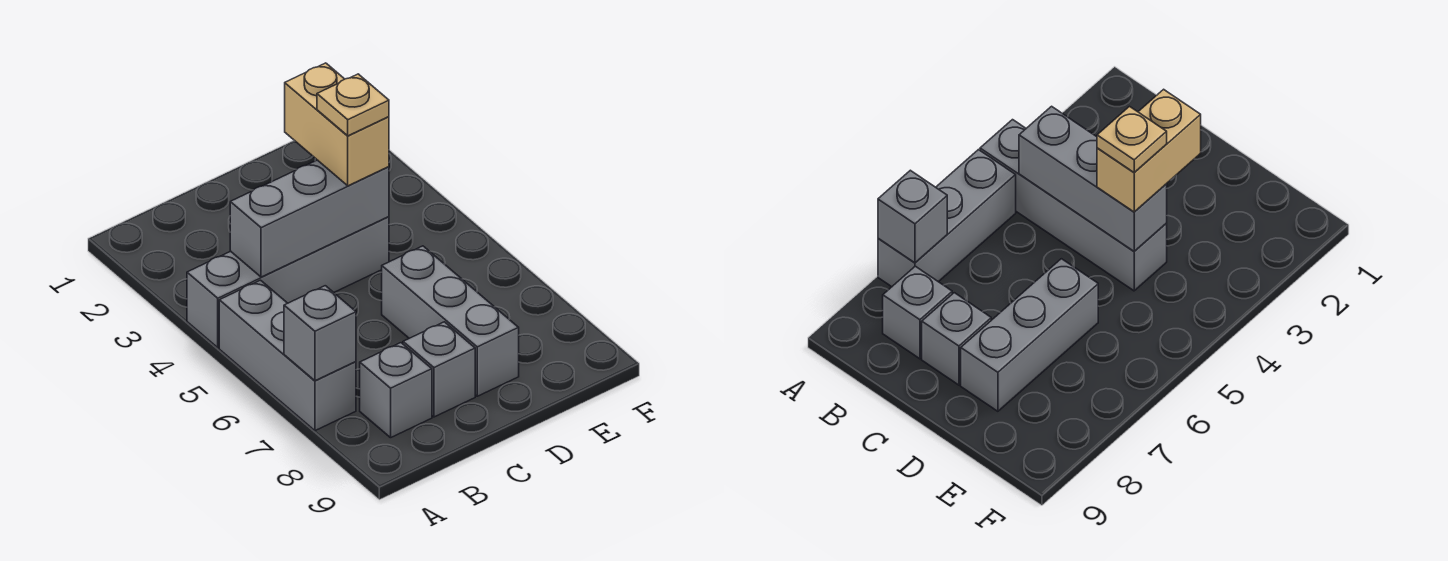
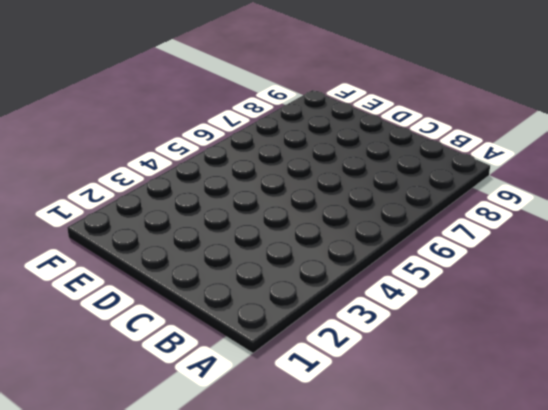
none -> grey 1x4 brick [187,217,389,348]
none -> grey 1x3 brick [219,280,356,431]

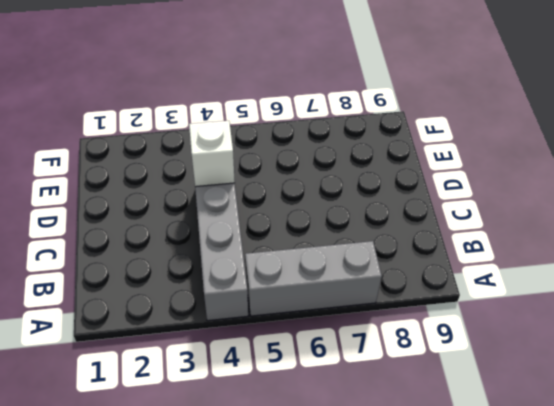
white 1x1 brick [189,121,235,187] -> grey 1x3 brick [230,160,389,277]
none -> grey 1x1 brick [360,343,432,438]
none -> grey 1x1 brick [403,322,475,417]

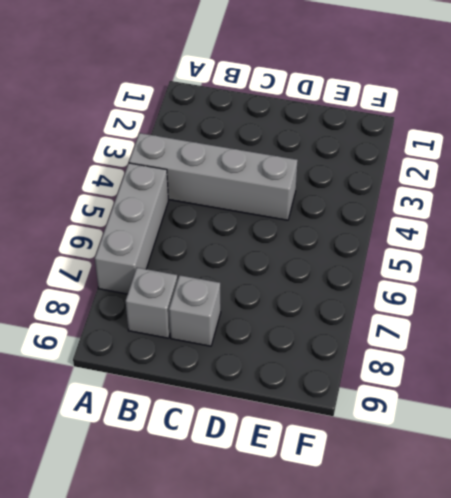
none -> grey 1x3 brick [382,246,519,396]
none -> grey 1x1 brick [284,286,356,381]

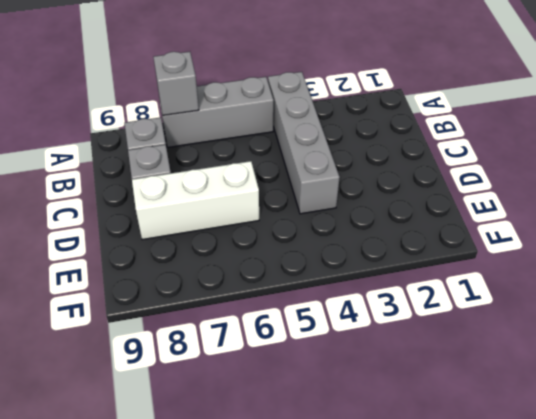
white 1x3 brick [132,161,259,240] -> grey 1x3 brick [382,246,519,396]
none -> grey 1x3 brick [230,160,389,277]
none -> tan 1x2 brick [285,63,389,186]

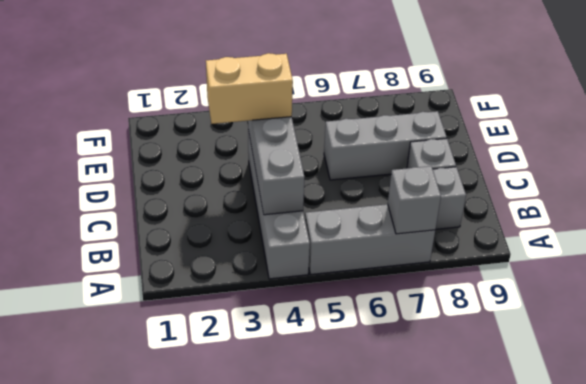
none -> tan 1x1 plate [317,74,389,136]

